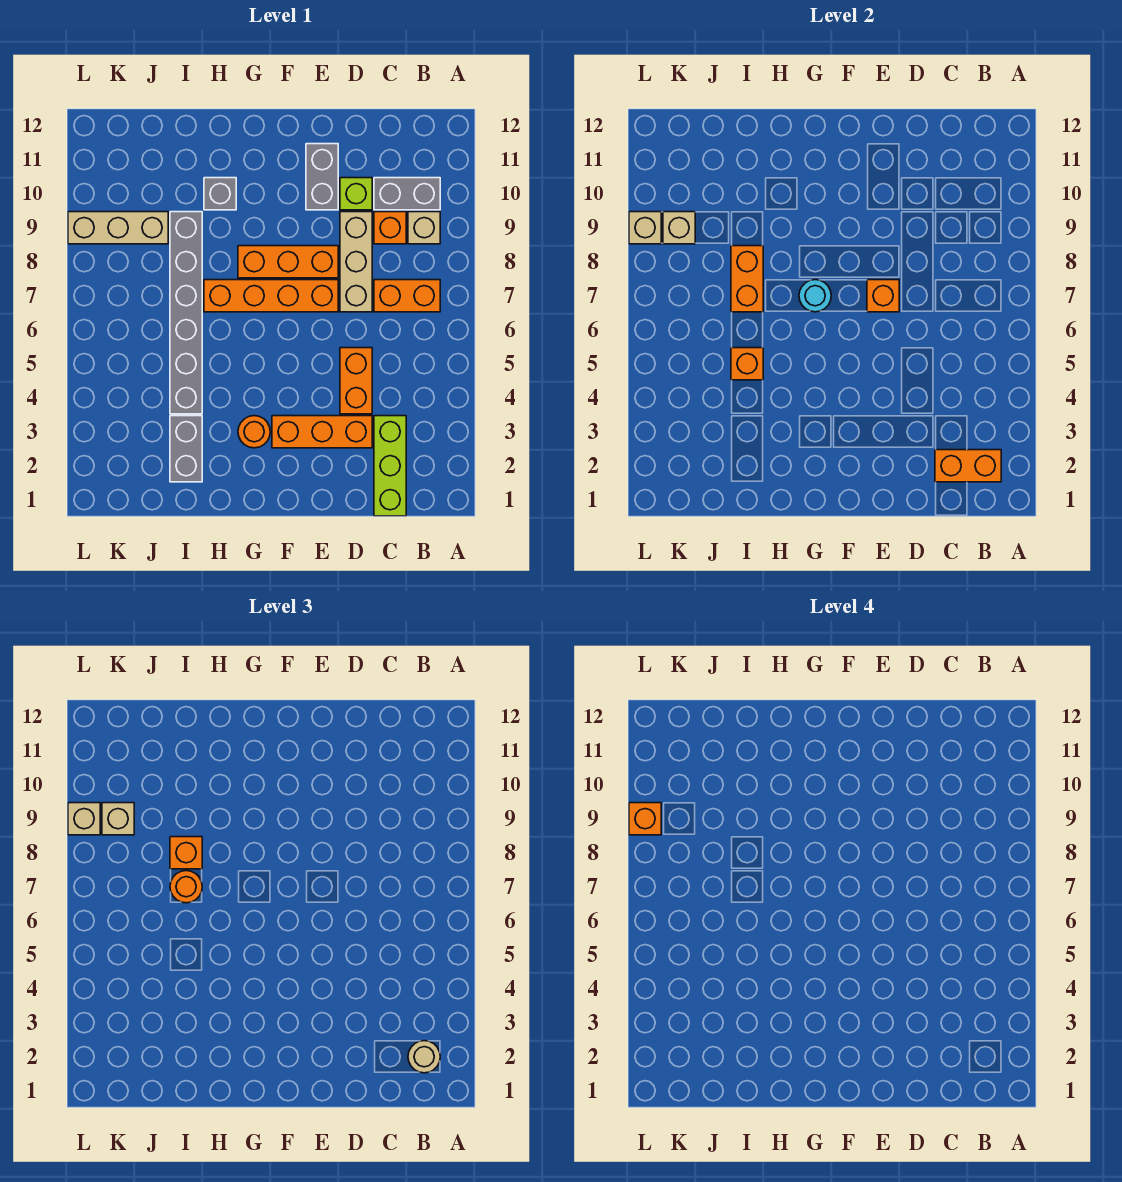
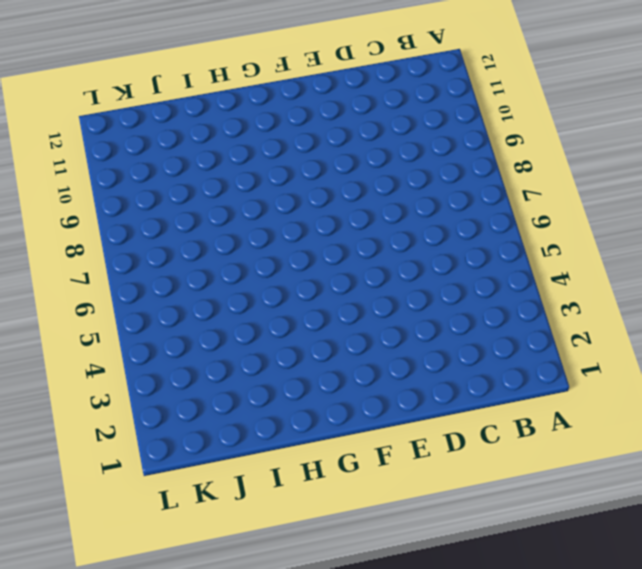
none -> orange 1x2 brick [374,280,440,312]
none -> tan 1x1 brick [408,212,440,244]
none -> grey 1x2 brick [374,178,440,210]
none -> lime 1x3 brick [374,416,406,516]

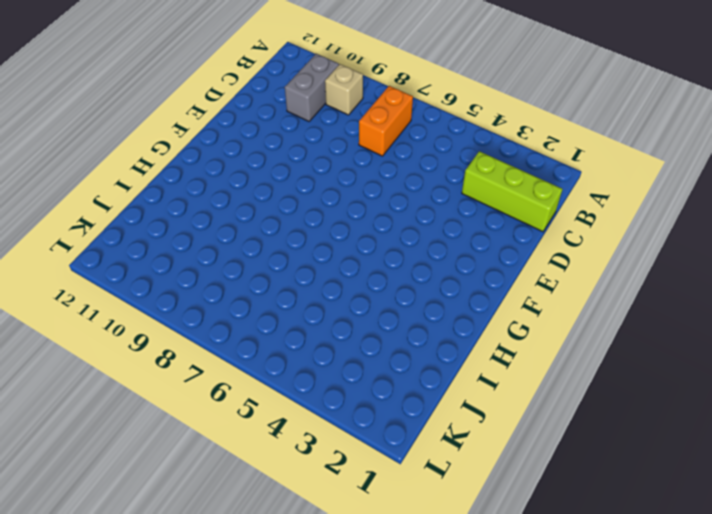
none -> orange 1x1 brick [374,212,406,244]
none -> orange 1x3 brick [272,416,372,448]
none -> orange 1x2 brick [340,348,372,414]
none -> tan 1x3 brick [340,212,372,312]

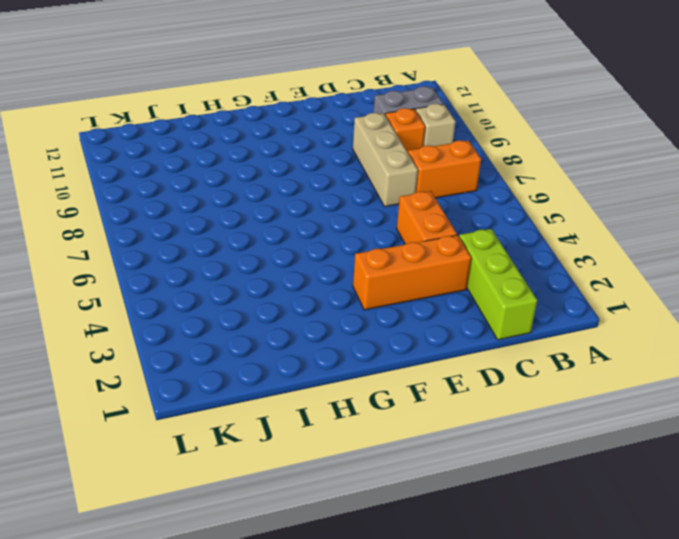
none -> lime 1x1 brick [340,178,372,210]
none -> orange 1x4 brick [204,280,338,312]
none -> orange 1x3 brick [238,246,338,278]
none -> grey 1x2 brick [306,144,338,210]

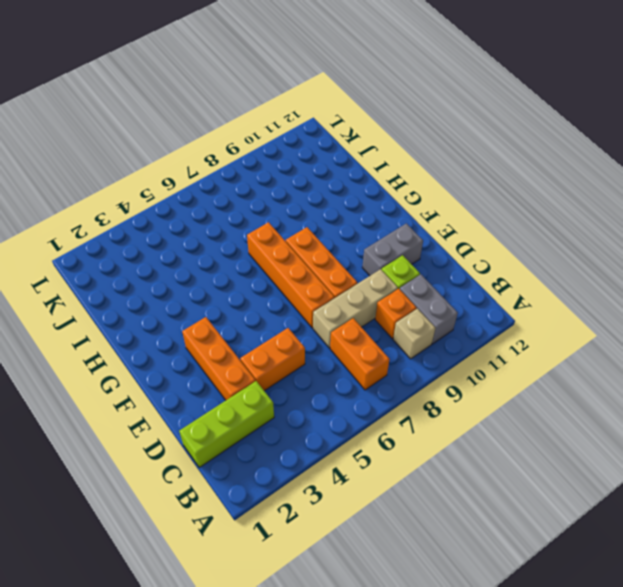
none -> orange 1x1 round brick [238,416,270,448]
none -> grey 1x1 brick [204,178,236,210]
none -> grey 1x2 brick [170,416,202,482]
none -> grey 1x6 brick [170,212,202,414]

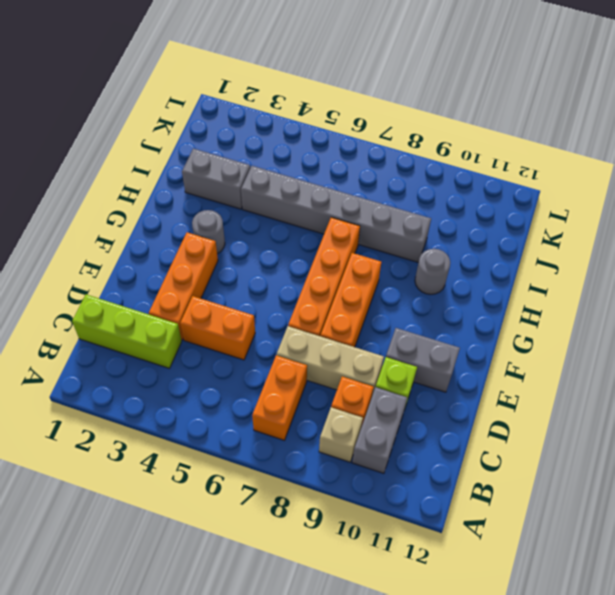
grey 1x1 round brick [192,210,225,254] -> orange 1x1 round brick [238,416,270,448]
grey 1x1 round brick [415,249,450,294] -> grey 1x1 brick [204,178,236,210]
none -> tan 1x3 brick [68,212,168,244]
none -> orange 1x2 brick [935,450,1001,482]
none -> orange 1x1 brick [867,280,899,312]
none -> cyan 1x1 round brick [799,280,831,312]

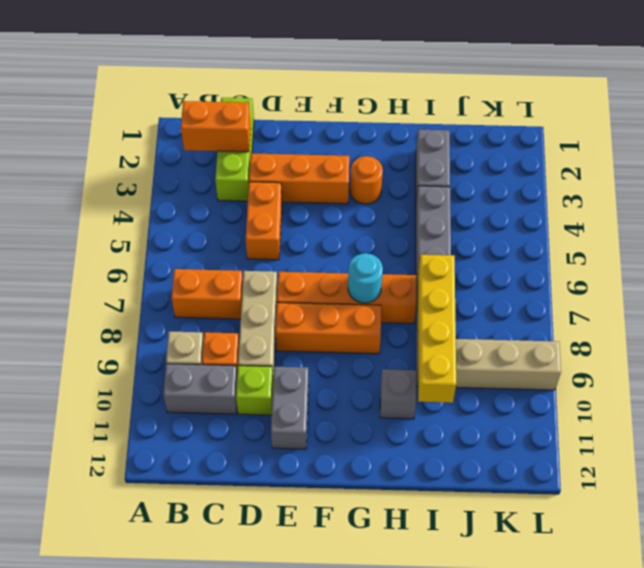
yellow 1x4 brick [418,255,456,403] -> orange 1x2 brick [731,246,763,312]
none -> orange 1x1 brick [867,280,899,312]
none -> orange 1x1 brick [731,348,763,380]
none -> tan 1x1 brick [663,212,695,244]
none -> tan 1x1 brick [629,212,661,244]

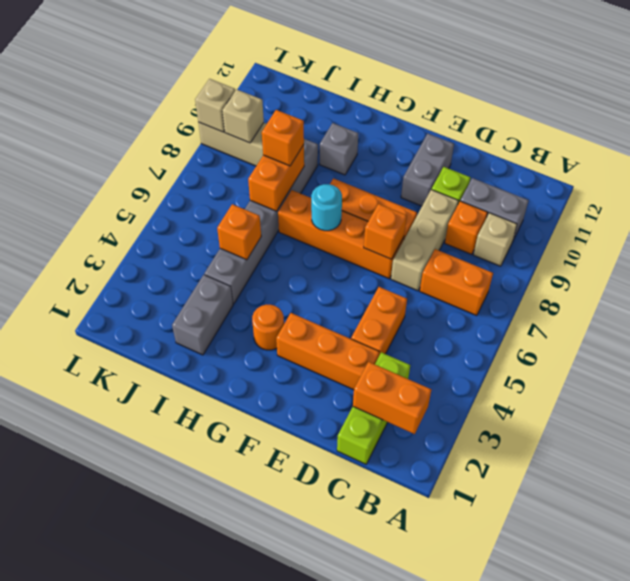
none -> tan 1x1 round brick [408,1041,440,1073]
none -> orange 1x1 round brick [170,871,202,903]
none -> tan 1x1 brick [102,803,134,835]
none -> tan 1x1 brick [68,803,100,835]

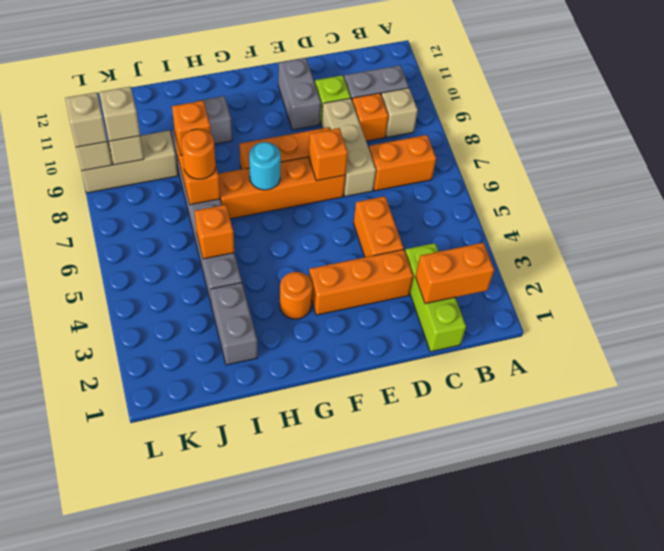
none -> tan 1x1 round brick [408,1041,440,1073]
none -> orange 1x1 brick [629,803,661,835]

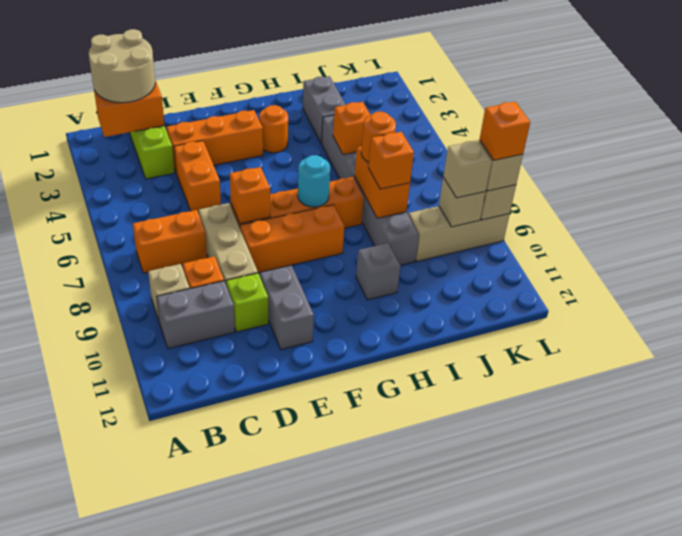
tan 2x2 round brick [89,29,155,103] -> tan 1x1 round brick [408,1041,440,1073]

